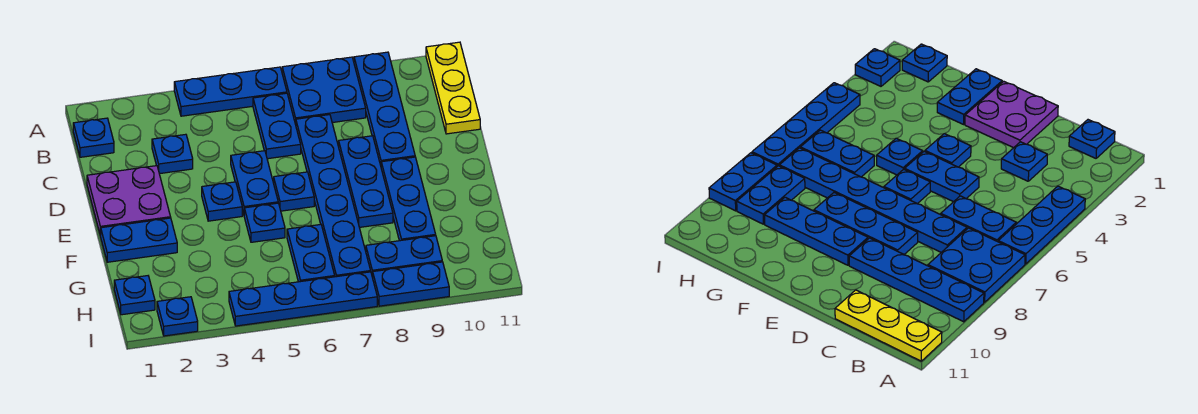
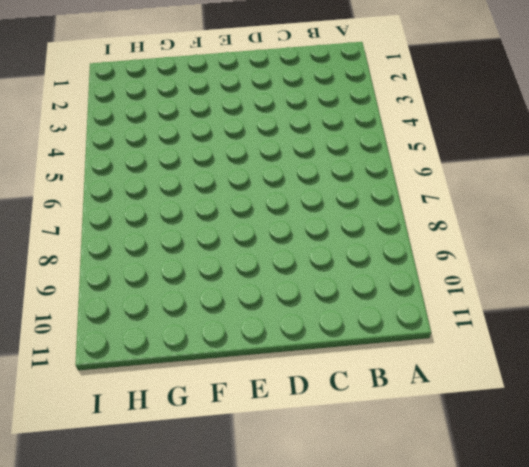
none -> blue 1x3 plate [174,67,287,116]
none -> blue 2x2 plate [282,57,366,124]
none -> blue 1x4 plate [354,52,415,165]

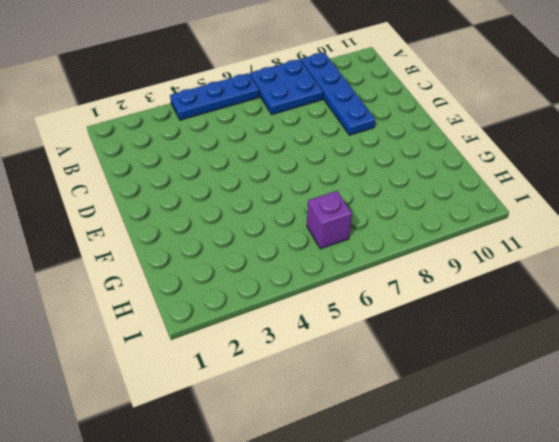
purple 1x1 brick [307,191,352,249] -> blue 1x2 plate [287,224,335,282]
none -> yellow 1x3 plate [426,42,480,134]
none -> blue 1x1 plate [73,118,114,157]
none -> blue 1x2 plate [253,93,301,159]

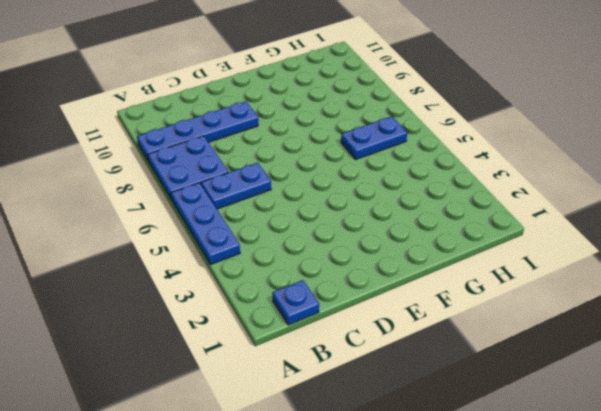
none -> yellow 1x3 plate [426,42,480,134]
none -> blue 1x1 plate [152,134,193,174]
none -> blue 1x6 plate [296,115,371,277]

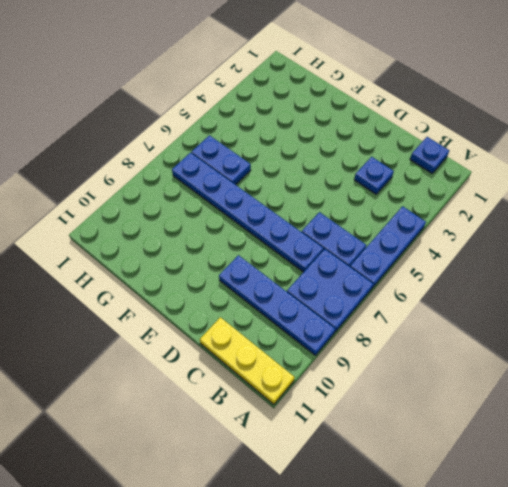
none -> purple 2x2 plate [87,166,171,236]
none -> blue 1x2 plate [231,151,278,214]
none -> blue 1x3 plate [339,136,393,227]

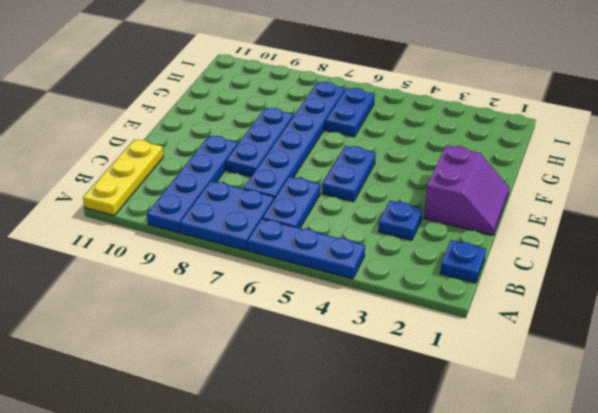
purple 2x2 slope [424,145,509,235] -> purple 2x2 plate [87,166,171,236]
none -> blue 1x1 plate [202,182,242,221]
none -> blue 1x1 plate [274,172,314,211]
none -> blue 1x3 plate [381,157,436,241]

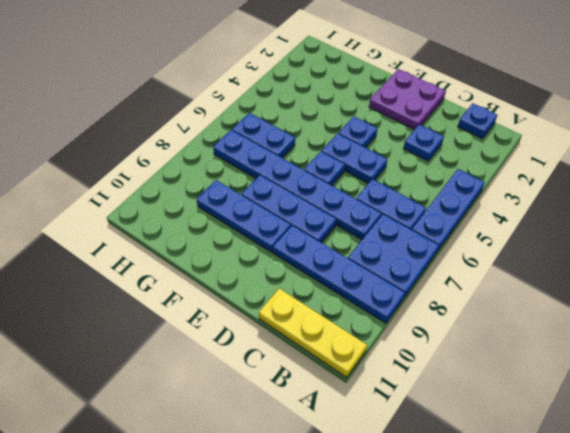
none -> blue 1x2 plate [101,218,177,262]
none -> blue 1x1 plate [244,203,285,242]
none -> blue 1x1 plate [114,276,155,315]

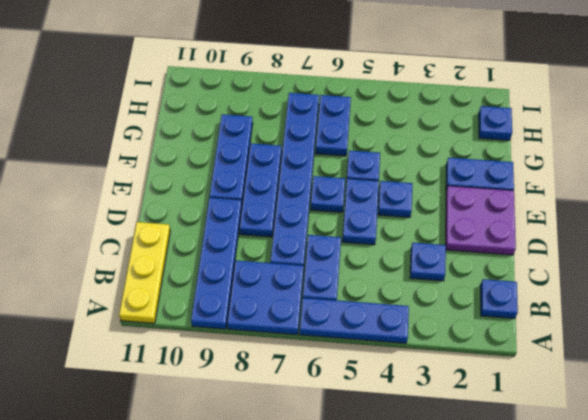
none -> blue 1x2 plate [366,236,442,278]
none -> blue 1x1 plate [157,297,198,336]
none -> blue 1x4 plate [229,272,377,326]

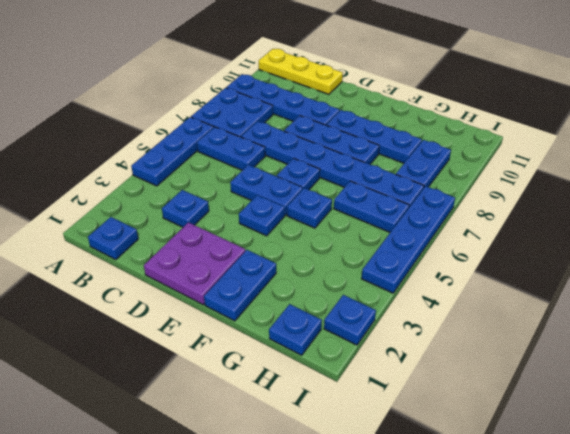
none -> blue 1x2 plate [373,262,449,306]

